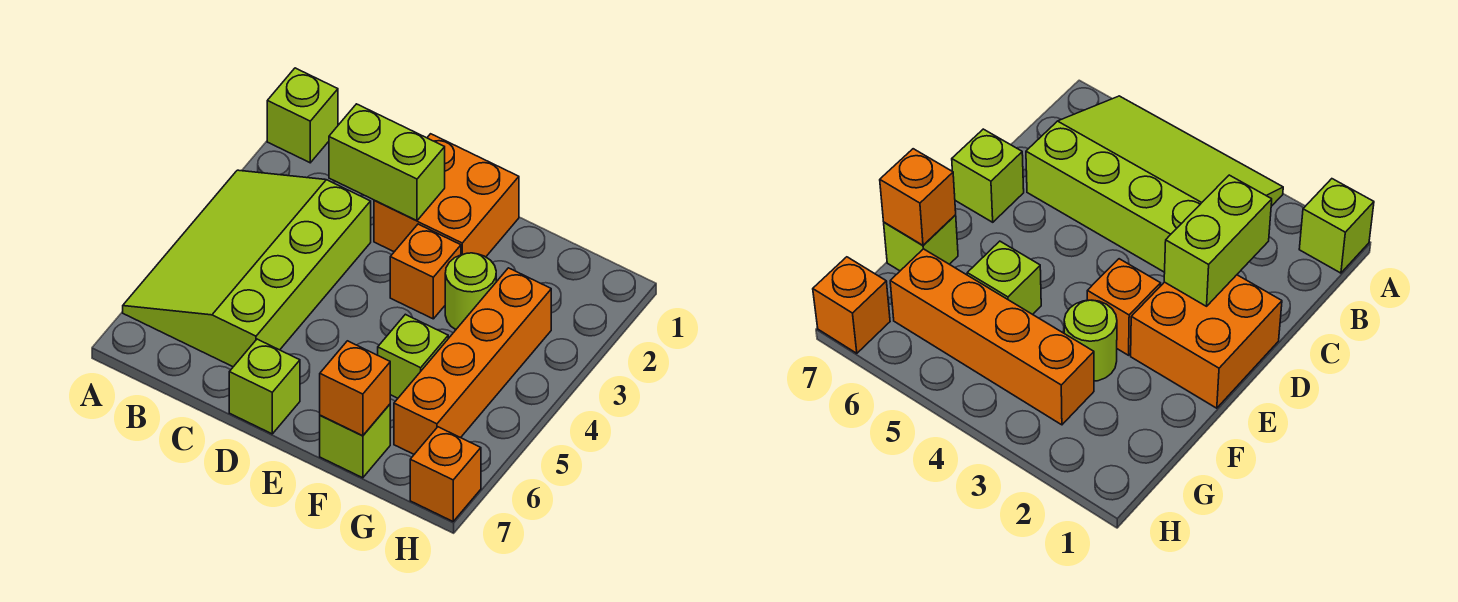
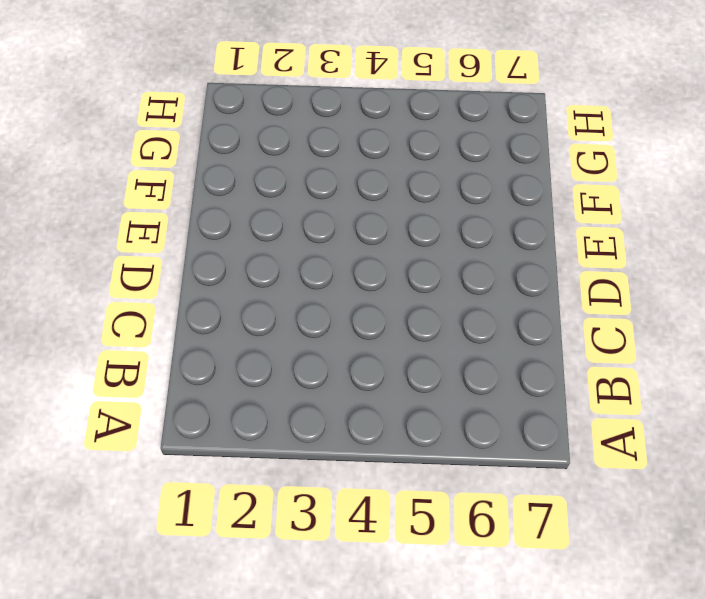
none -> lime 1x1 brick [267,68,338,163]
none -> lime 3x4 slope [123,170,371,367]
none -> orange 2x2 brick [374,134,519,257]

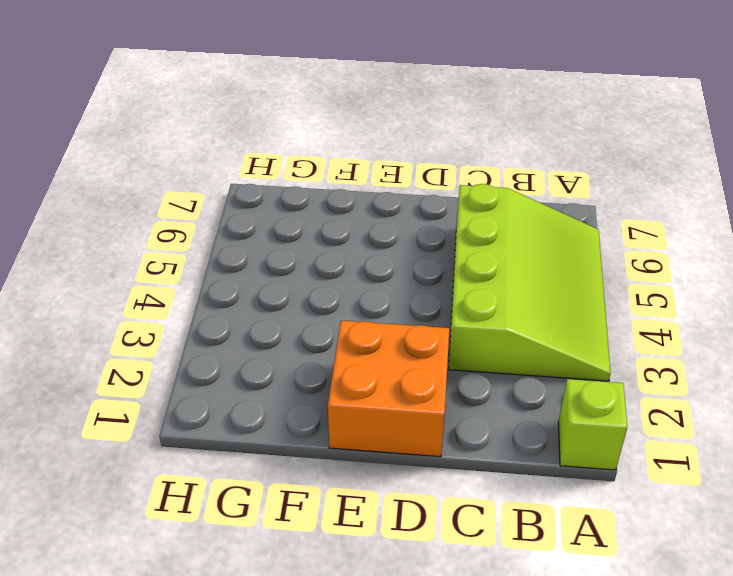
none -> lime 1x1 brick [229,339,300,434]
none -> orange 1x1 brick [390,224,461,319]
none -> lime 1x1 round brick [445,253,496,330]

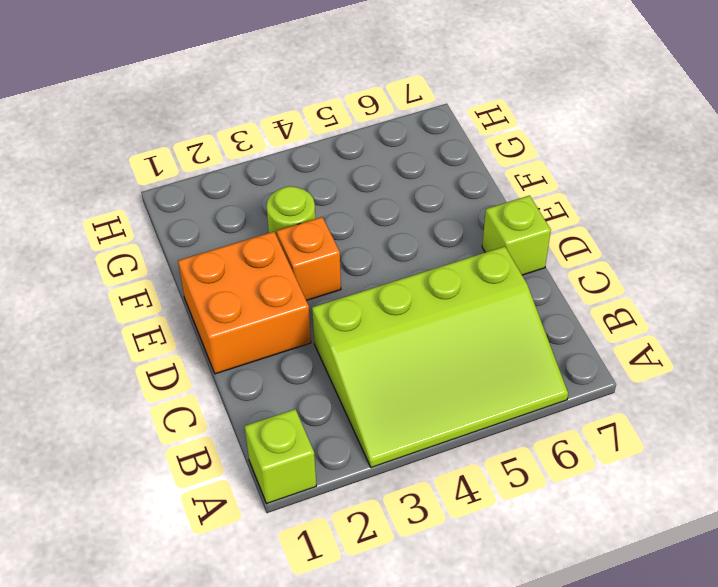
none -> lime 1x1 brick [378,314,448,398]
none -> lime 1x1 brick [320,404,390,478]
none -> orange 1x4 brick [394,268,551,454]

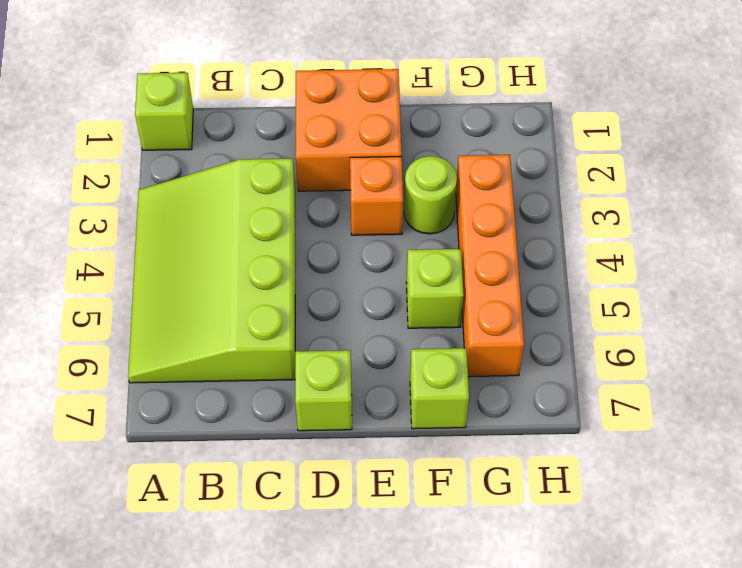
none -> orange 1x1 brick [410,427,481,521]
none -> lime 1x2 brick [329,104,445,221]
none -> orange 1x1 brick [320,341,390,436]

